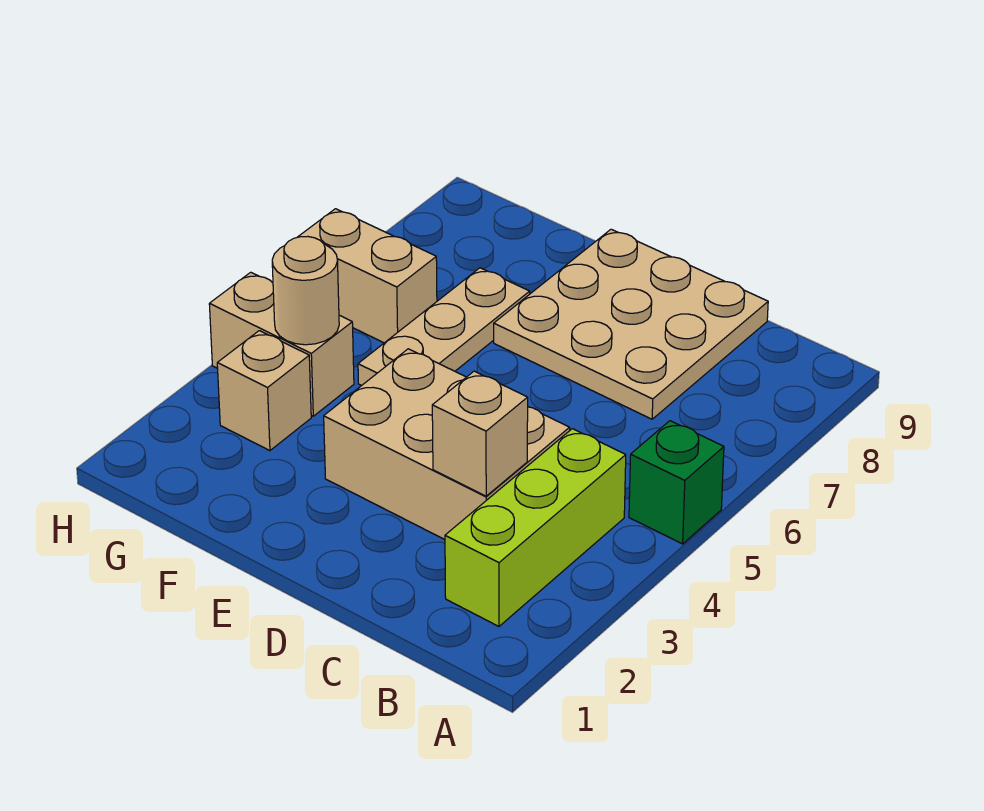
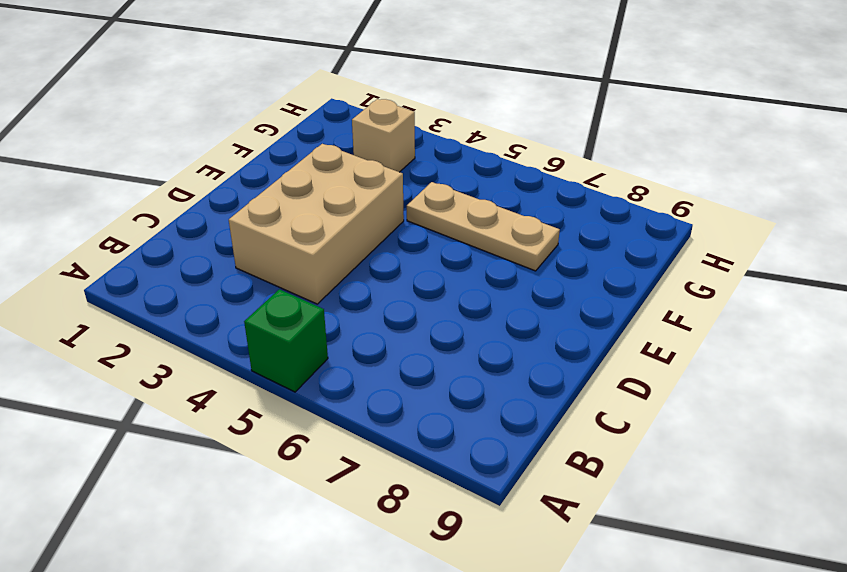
none -> lime 1x3 brick [445,429,626,626]
none -> tan 3x3 plate [494,229,768,419]

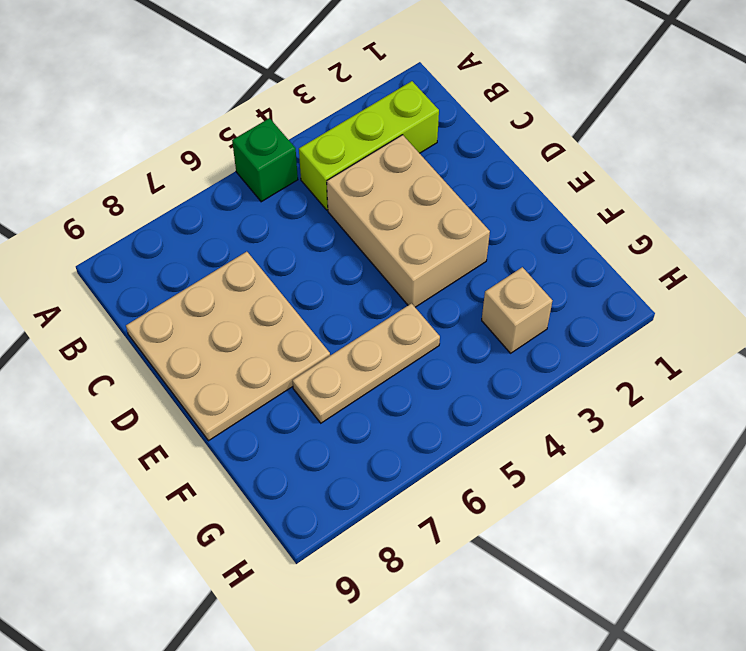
none -> tan 1x2 brick [209,272,354,416]
none -> tan 1x2 brick [298,209,437,343]

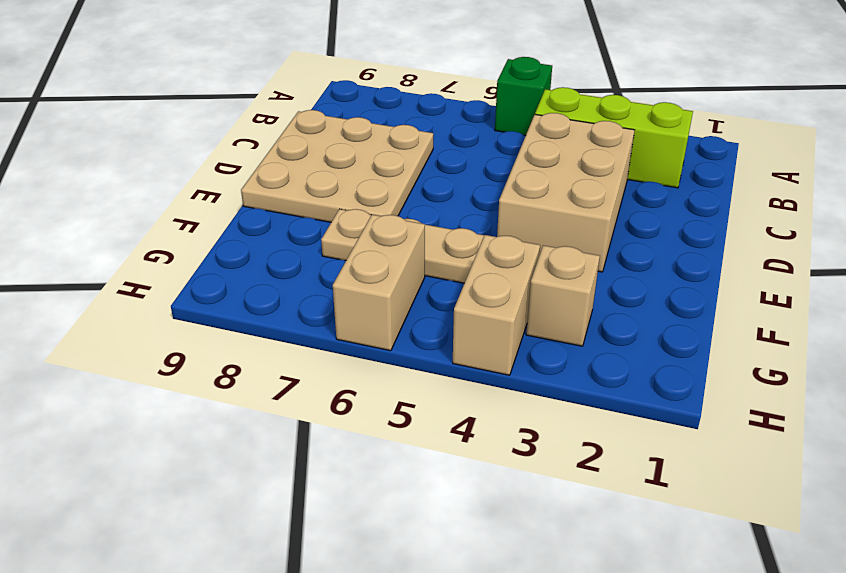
none -> tan 1x1 brick [432,371,528,496]
none -> tan 1x1 round brick [272,236,339,345]

